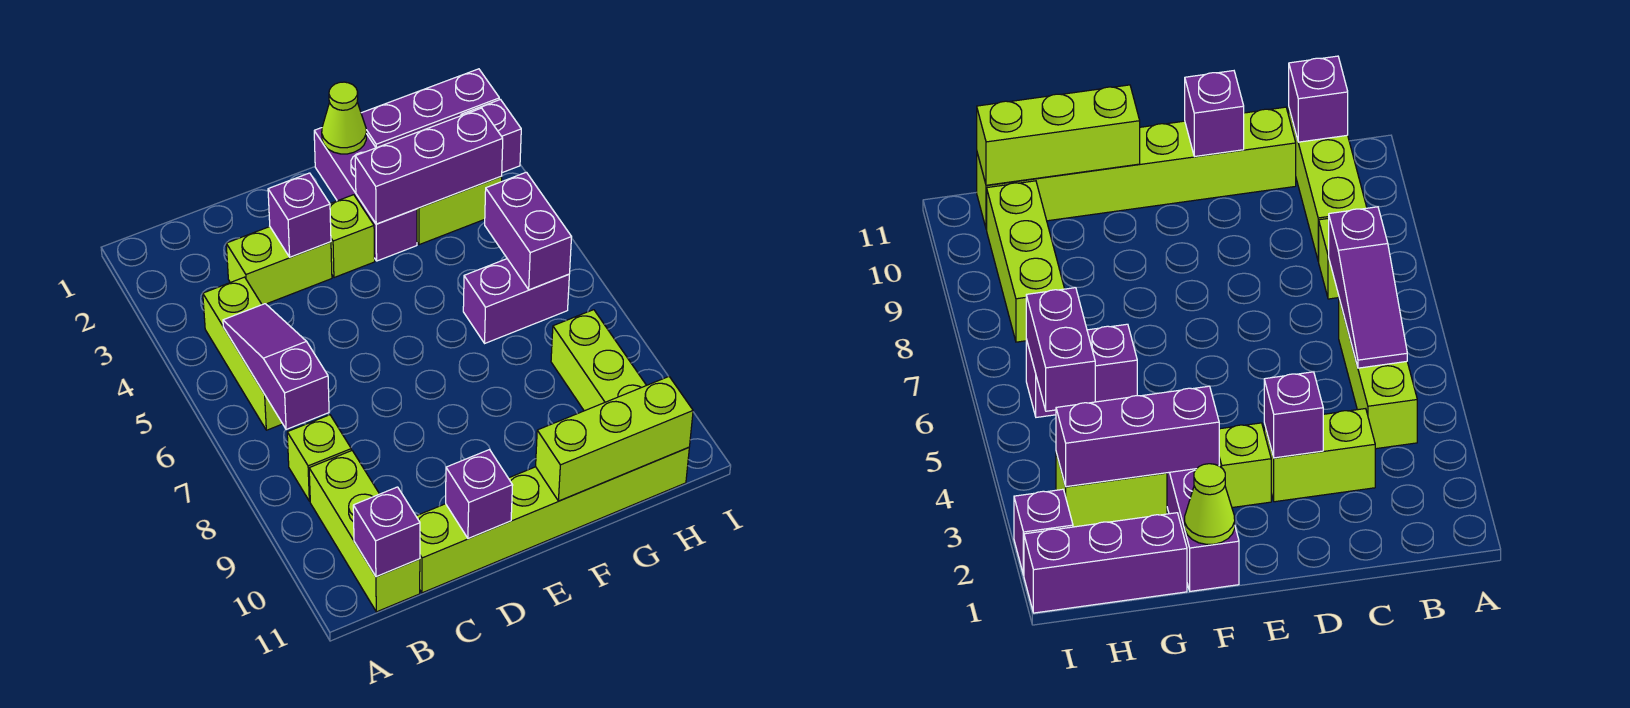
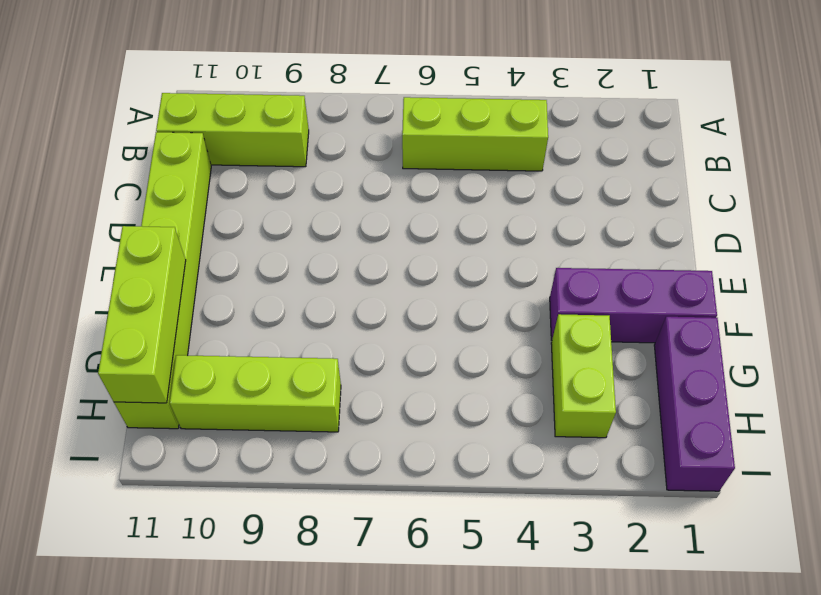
none -> lime 1x1 brick [287,415,351,501]
none -> lime 1x2 brick [226,227,332,305]
none -> lime 1x1 brick [330,195,375,278]

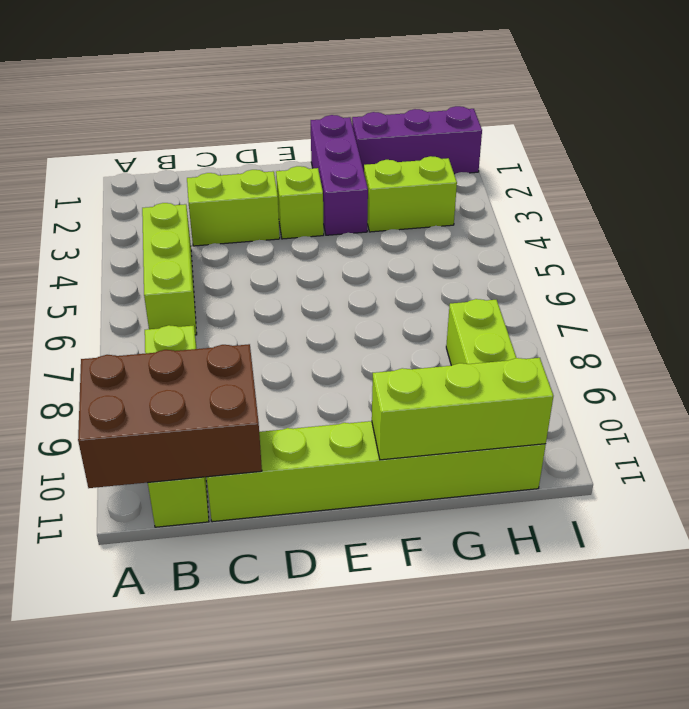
brown 2x3 brick [78,344,262,488] -> purple 1x1 brick [353,487,420,577]
none -> purple 1x2 brick [463,259,569,343]
none -> purple 1x1 brick [461,99,521,173]
none -> purple 1x3 slope [223,304,329,430]

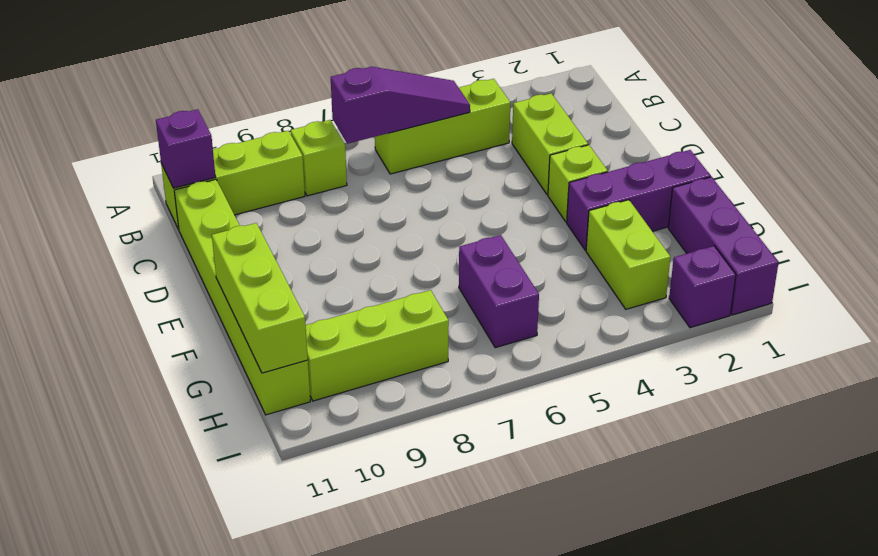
none -> purple 1x1 brick [268,173,331,257]
none -> purple 1x1 brick [446,450,513,539]
none -> lime 1x1 cone [322,82,366,154]

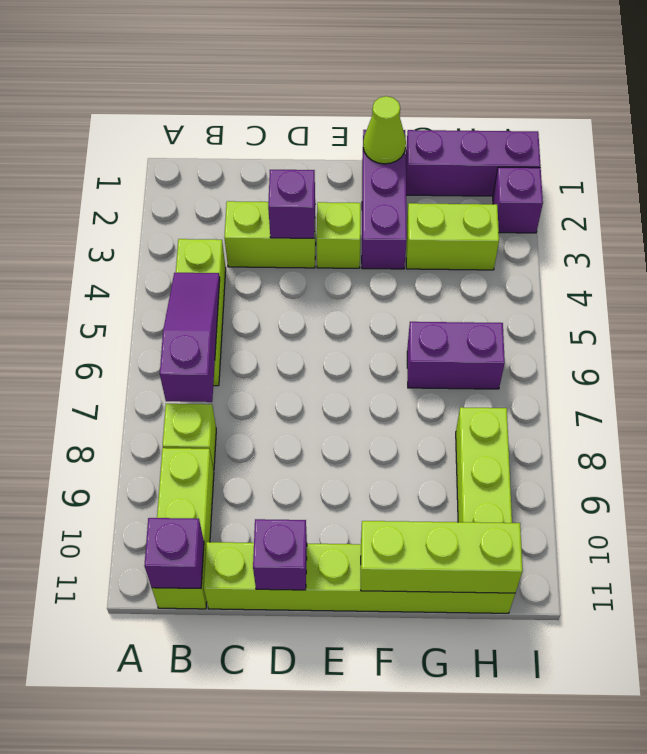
none -> purple 1x3 brick [355,108,503,224]
none -> purple 1x2 brick [485,172,571,290]

